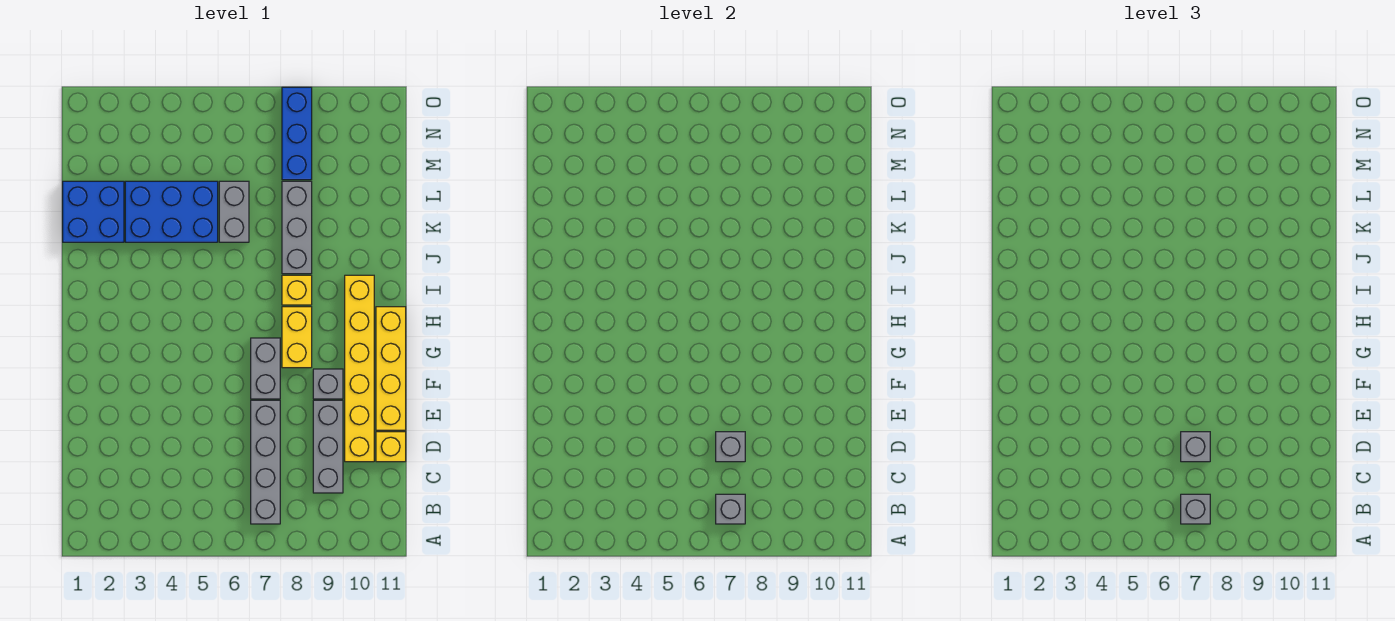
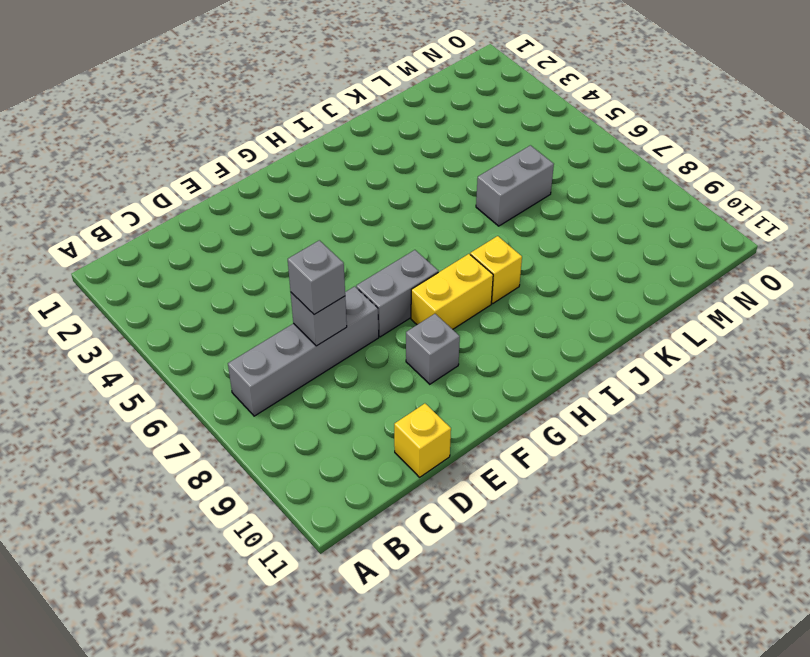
none -> grey 1x3 brick [313,400,343,493]
none -> yellow 1x6 brick [345,275,374,462]
none -> yellow 1x4 brick [376,307,406,430]

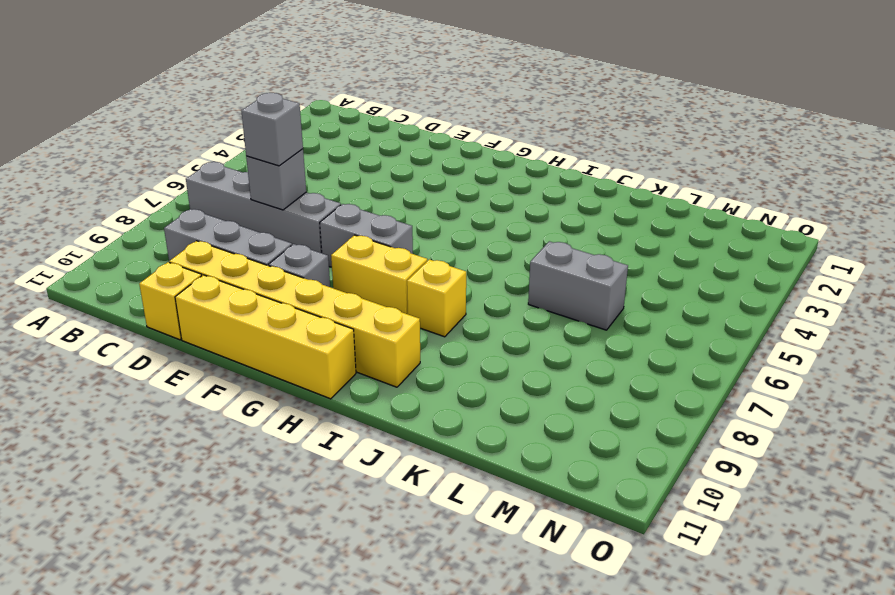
none -> grey 1x3 brick [282,181,312,274]
none -> blue 2x2 brick [63,181,124,242]
none -> blue 2x3 brick [125,181,218,242]

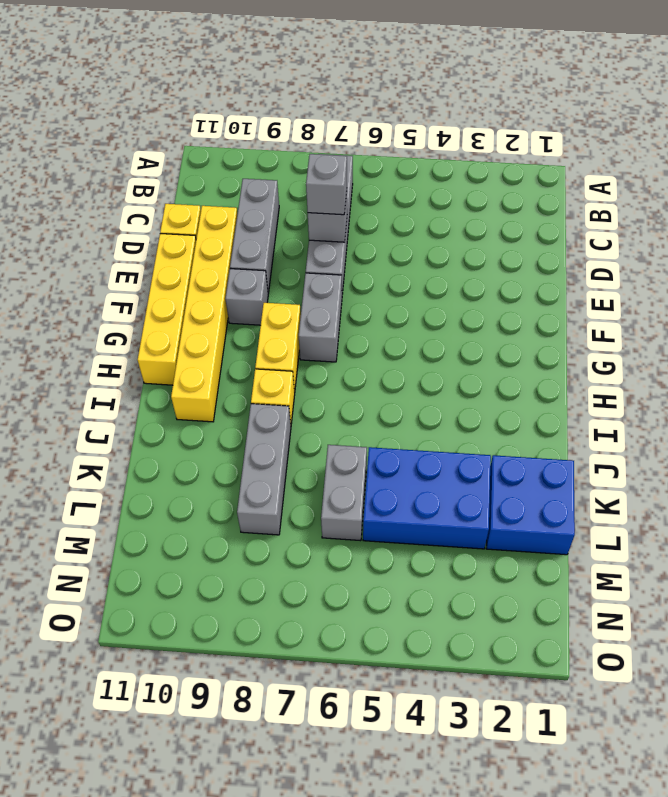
none -> blue 1x3 brick [282,87,312,180]
none -> grey 1x1 brick [716,494,745,524]
none -> grey 1x1 brick [1181,494,1210,524]

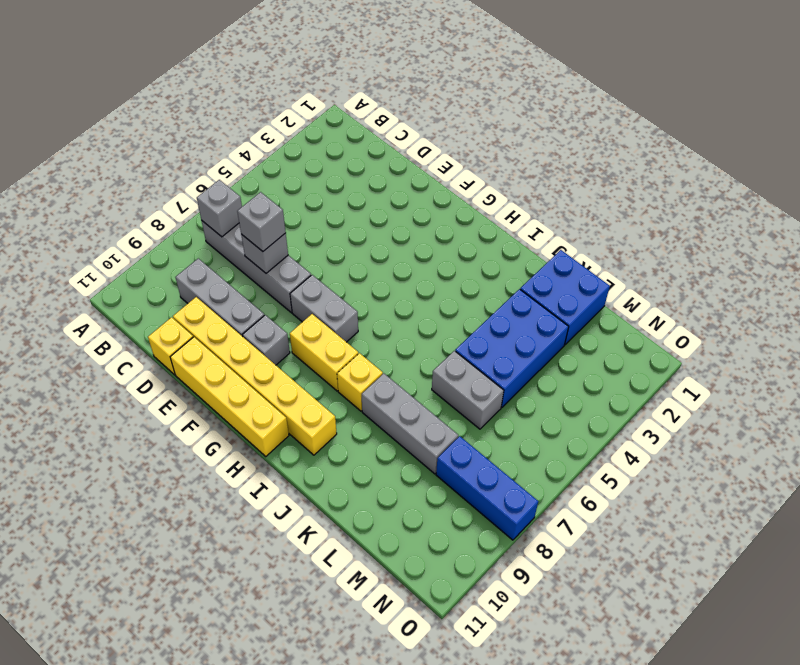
none -> grey 1x1 brick [1181,494,1210,524]

